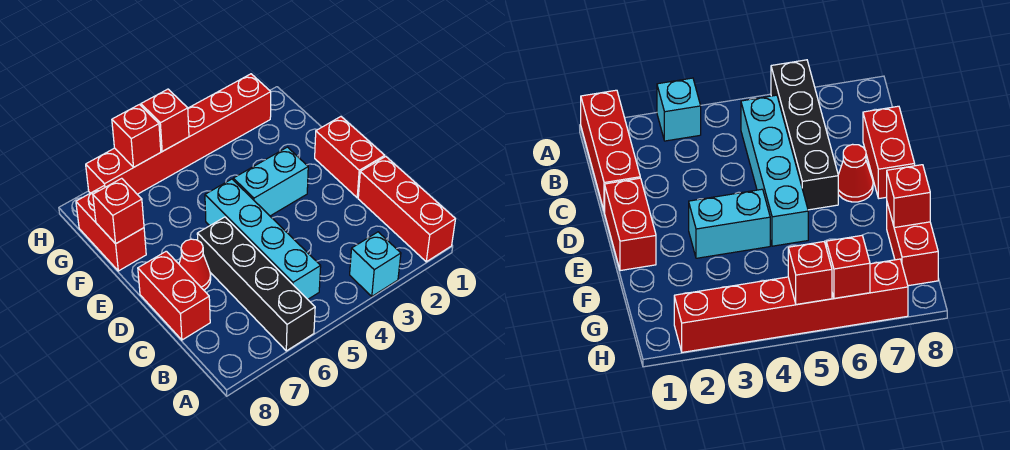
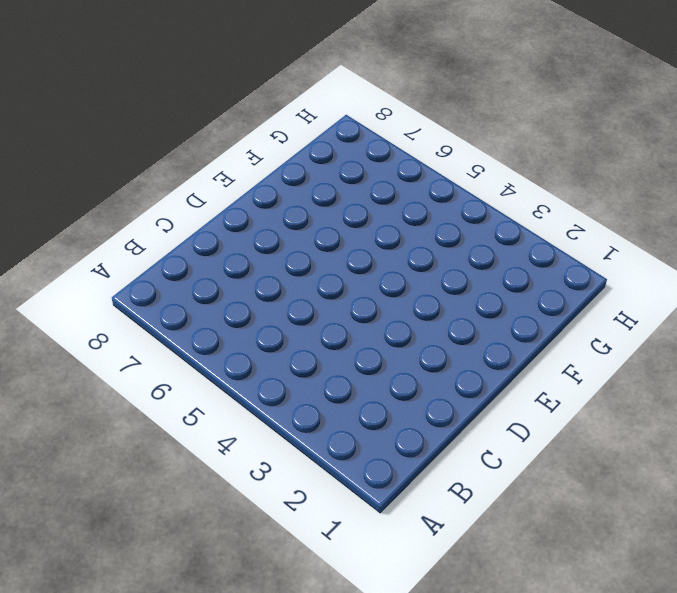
none -> red 1x3 brick [358,157,455,262]
none -> cyan 1x1 brick [350,232,401,296]
none -> black 1x4 brick [197,217,315,351]

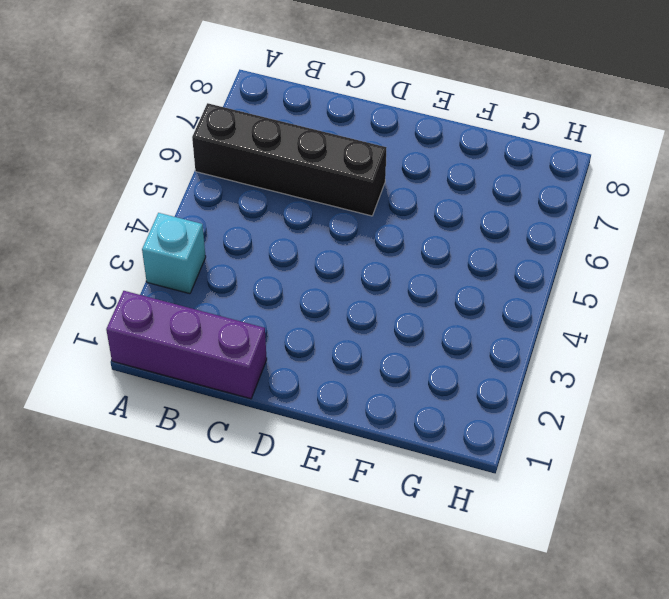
purple 1x3 brick [106,291,267,399] -> red 1x3 brick [358,157,455,262]
none -> cyan 1x4 brick [205,179,321,299]
none -> red 1x2 brick [138,251,210,340]
none -> red 1x2 brick [315,117,385,198]

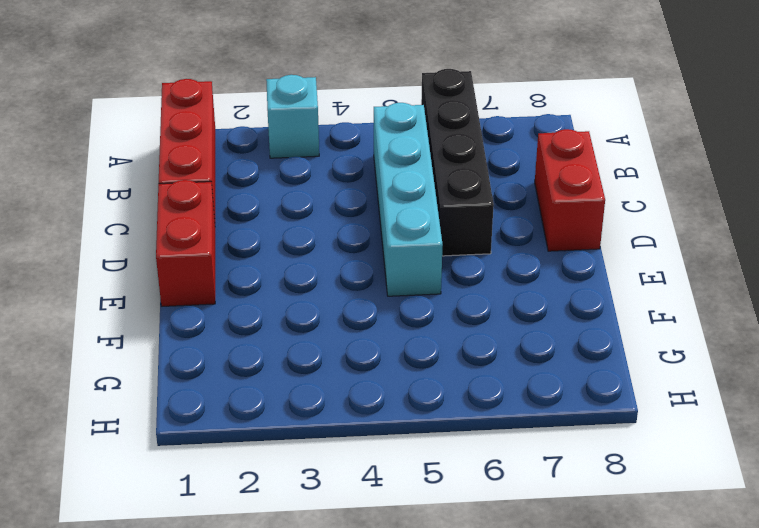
none -> red 1x1 cone [179,239,211,290]
none -> cyan 1x2 brick [233,147,308,216]
none -> red 1x2 brick [76,186,146,271]

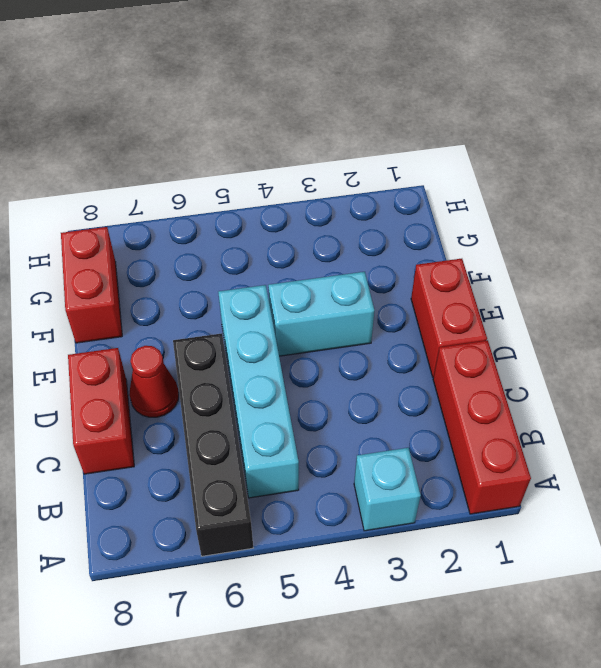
none -> red 1x6 brick [86,74,271,194]
none -> red 1x1 brick [93,178,144,244]
none -> red 1x1 brick [141,89,189,151]

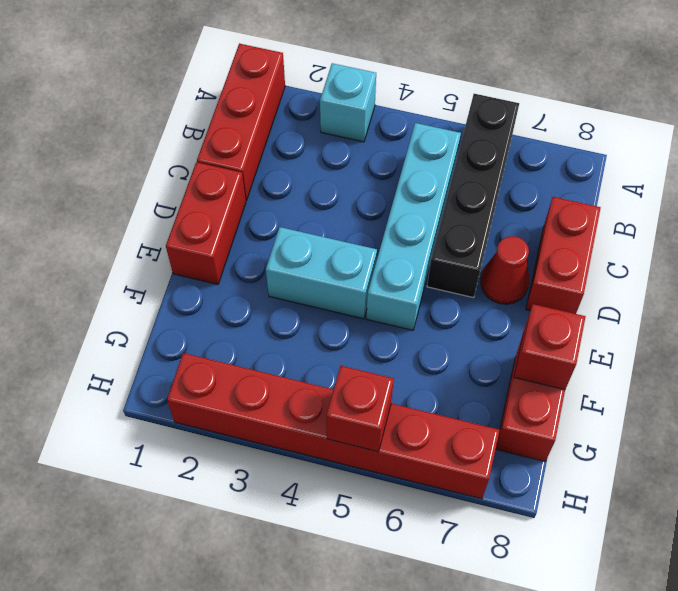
none -> red 1x1 brick [112,105,161,167]

